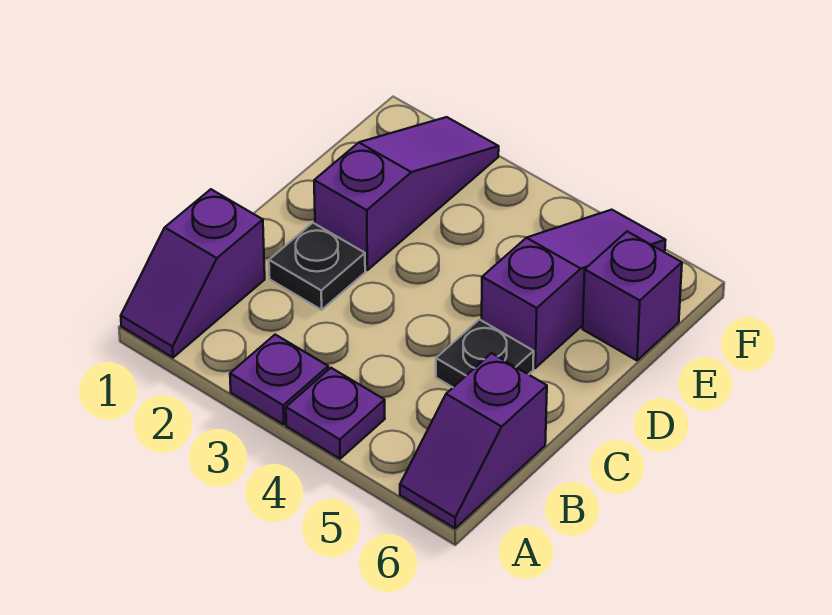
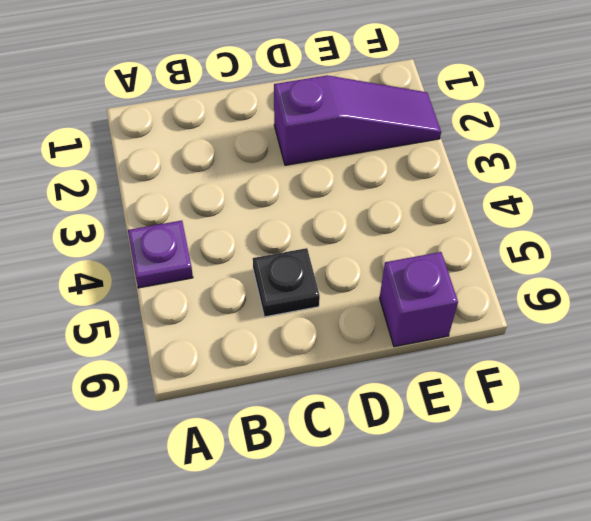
none -> purple 1x2 slope [121,189,265,357]
none -> purple 1x1 plate [230,335,328,424]

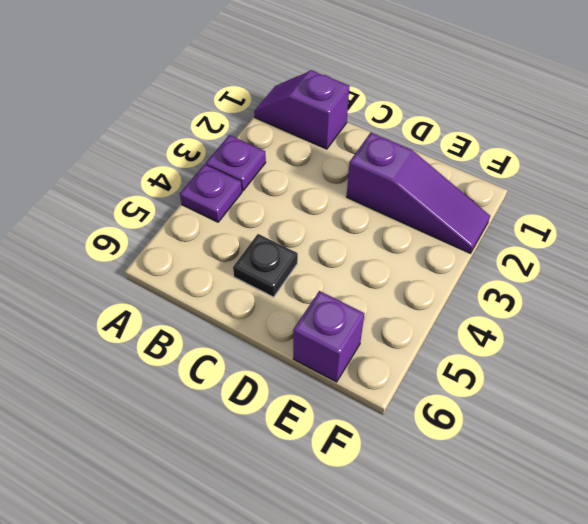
none -> purple 1x2 slope [400,353,547,528]
none -> black 1x1 plate [269,223,365,310]

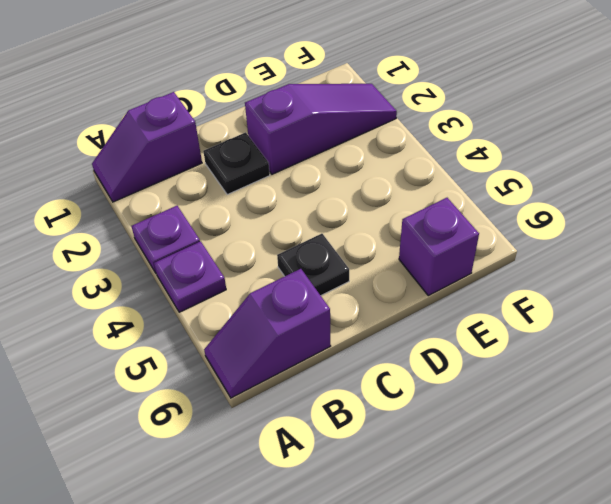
none -> purple 1x3 slope [482,210,666,368]

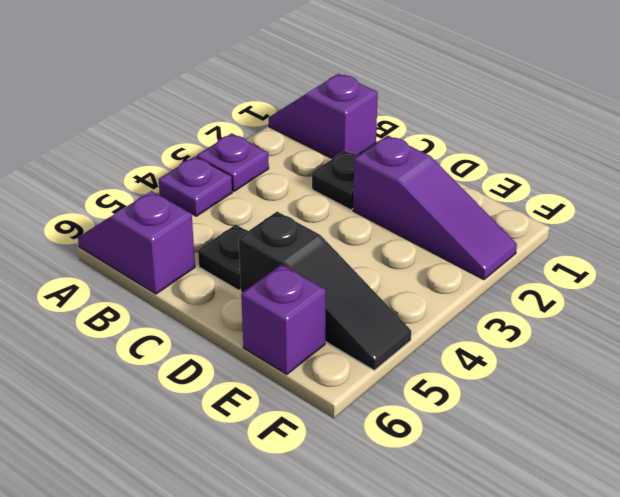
black 1x3 slope [239,212,411,370] -> purple 1x3 slope [482,210,666,368]

